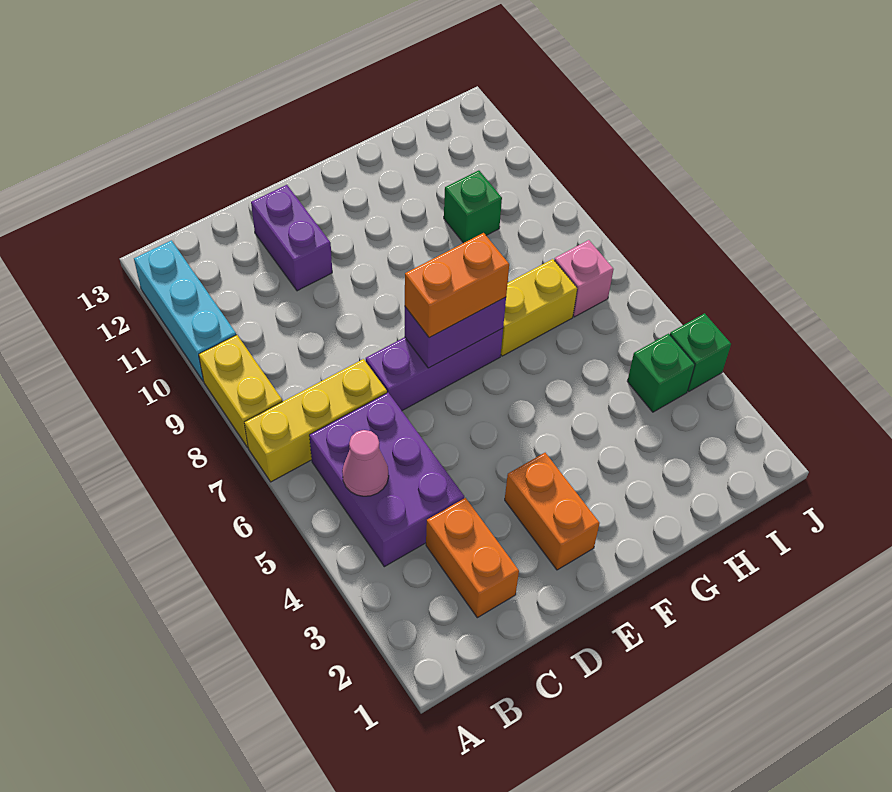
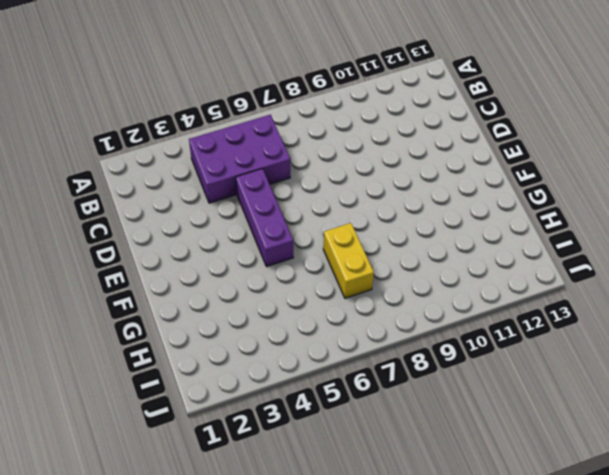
purple 1x3 brick [236,169,293,267] -> purple 1x3 brick moved to [366,328,503,411]
none -> yellow 1x3 brick [244,359,387,482]
none -> yellow 1x2 brick [199,335,283,447]
none -> cyan 1x3 brick [134,240,236,381]

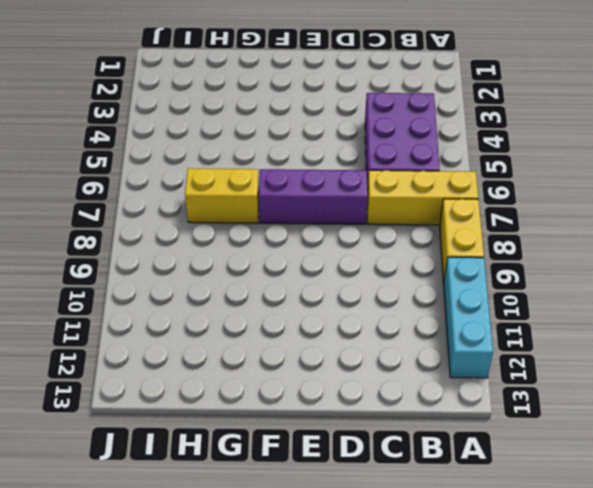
none -> orange 1x2 brick [426,498,519,618]
none -> purple 1x2 brick [251,185,332,291]
none -> orange 1x2 brick [505,453,600,570]

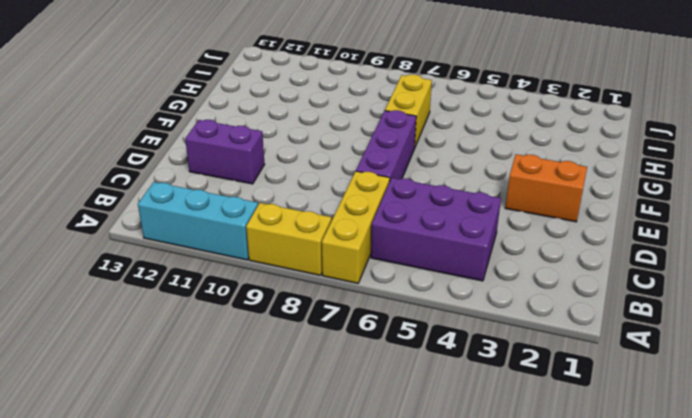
none -> orange 1x2 brick [426,498,519,618]
none -> green 1x1 brick [444,170,502,243]
none -> green 1x1 brick [627,334,695,412]

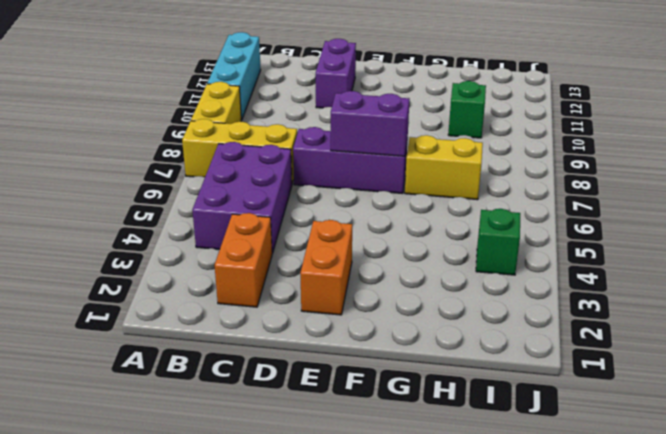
none -> pink 1x1 brick [554,240,614,317]
none -> green 1x1 brick [670,313,731,392]
none -> pink 1x1 cone [342,430,389,496]

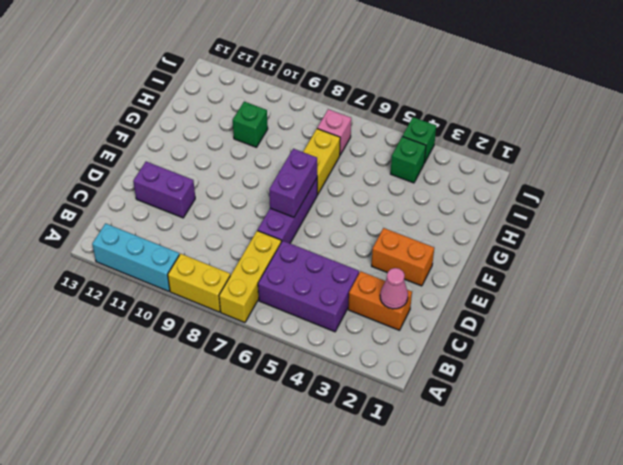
pink 1x1 cone [380,268,408,309] -> pink 1x1 cone moved to [342,430,389,496]
none -> orange 1x2 brick [405,233,509,338]

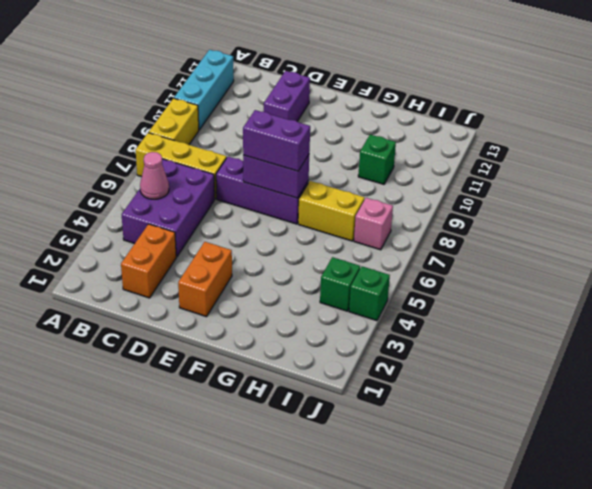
purple 1x2 brick [243,110,310,171] -> orange 1x2 brick [405,233,509,338]

